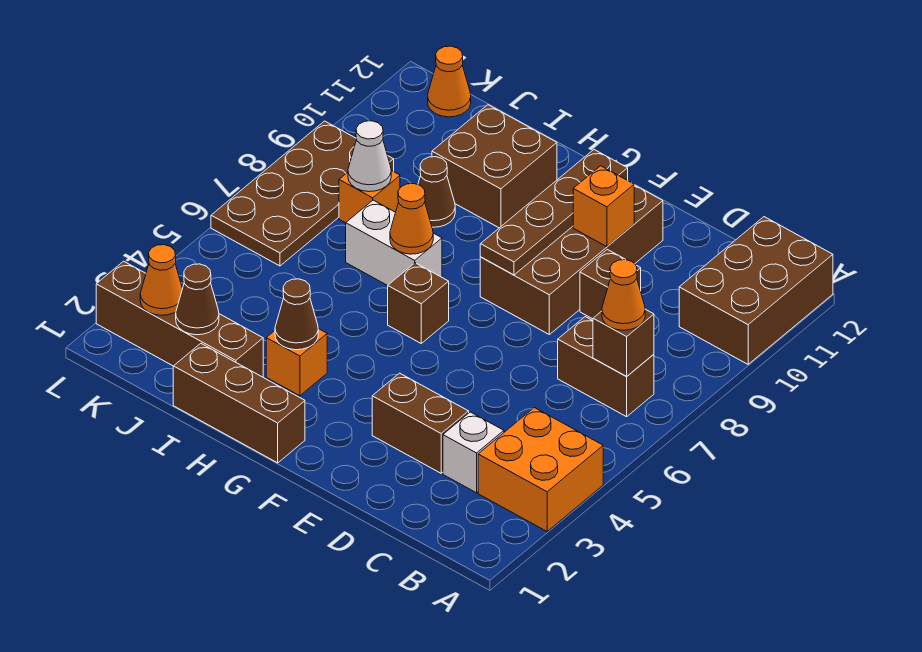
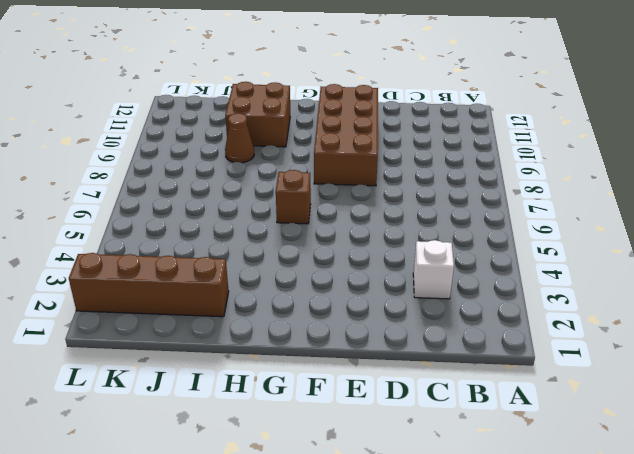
none -> orange 2x2 brick [478,408,603,531]
none -> brown 2x3 brick [679,217,833,364]
none -> brown 1x2 brick [558,317,654,417]

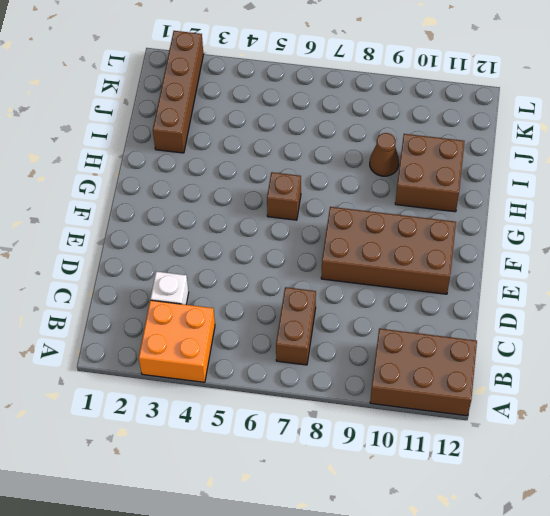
none -> brown 1x2 brick [372,373,469,473]
none -> brown 1x1 brick [580,249,641,319]
none -> brown 1x3 brick [173,344,305,463]

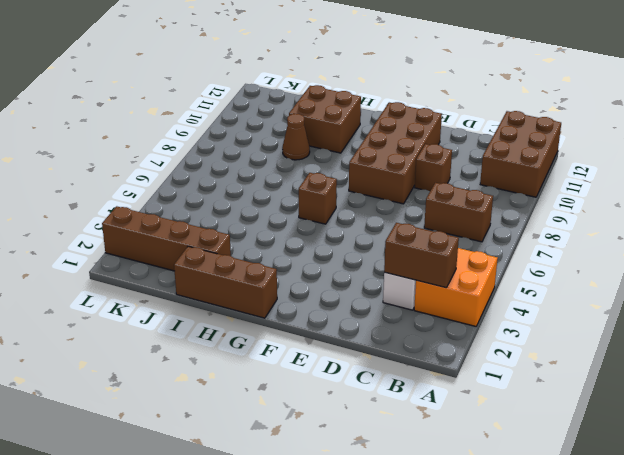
brown 1x2 brick [384,223,459,288] -> brown 1x2 brick moved to [372,373,469,473]
none -> orange 1x1 brick [266,329,327,396]
none -> white 1x2 brick [346,200,442,286]
none -> orange 1x1 brick [339,171,400,223]

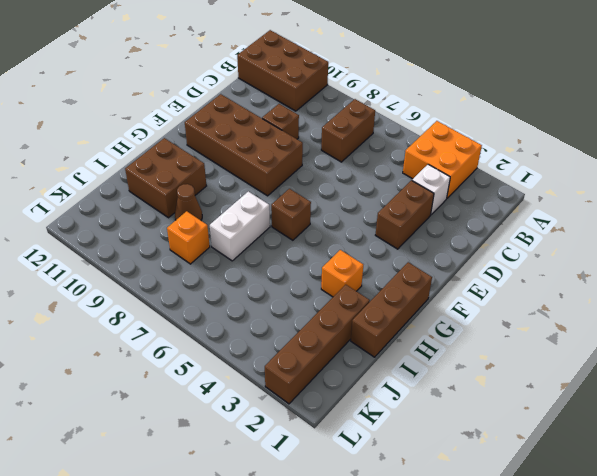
none -> brown 2x4 plate [211,121,394,266]
none -> orange 1x1 cone [428,46,471,117]
none -> brown 1x1 brick [593,309,654,376]

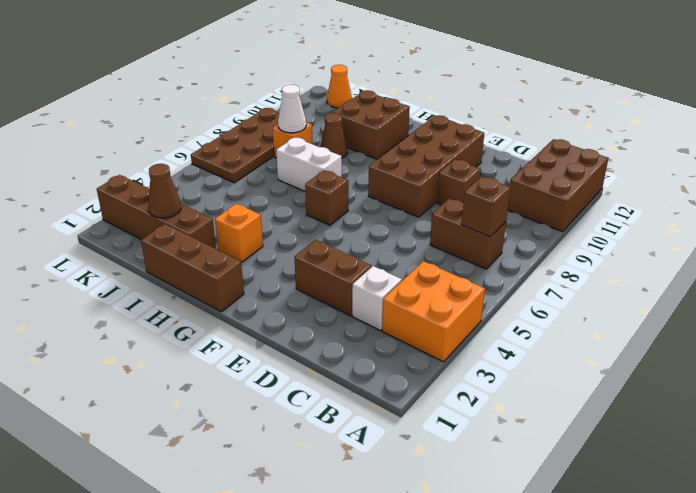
none -> orange 1x1 brick [573,166,634,247]
none -> brown 1x4 plate [480,150,628,275]
none -> brown 1x1 cone [275,279,318,350]

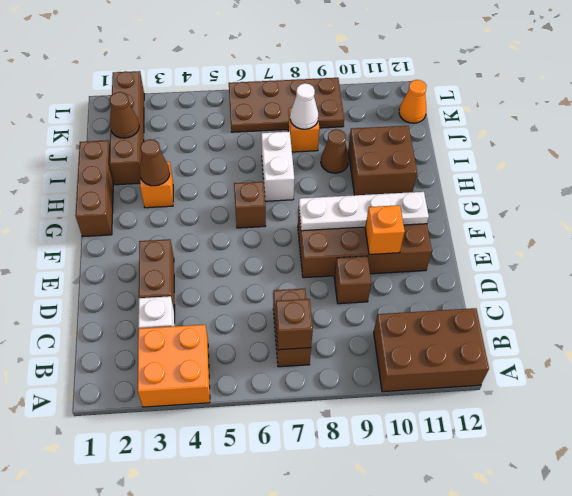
white 1x4 plate [299,192,429,231] -> brown 1x4 plate [480,150,628,275]
none -> orange 1x1 cone [390,184,433,254]
none -> orange 1x1 cone [140,245,183,315]
none -> orange 1x1 cone [602,260,645,330]

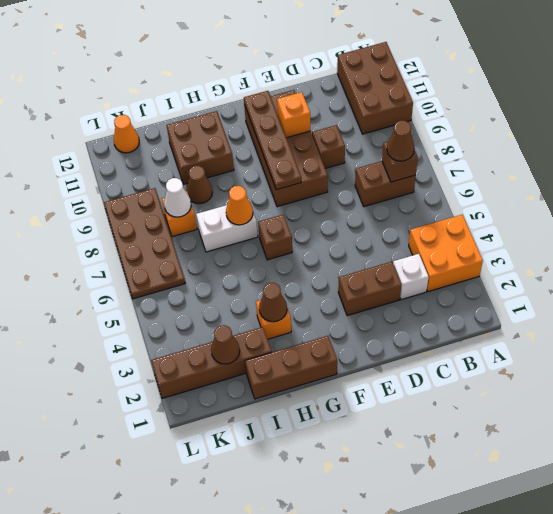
brown 1x1 cone [387,121,414,161] -> orange 1x1 cone [602,260,645,330]
none -> orange 1x1 cone [140,245,183,315]

